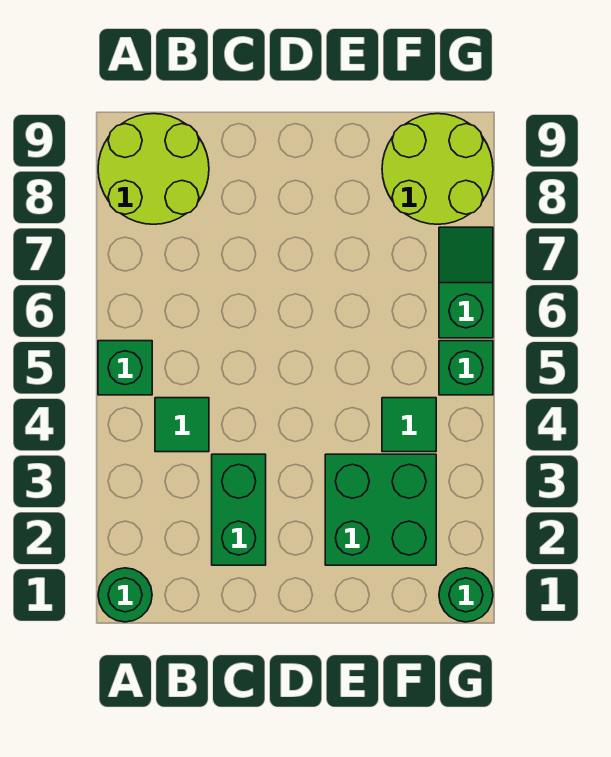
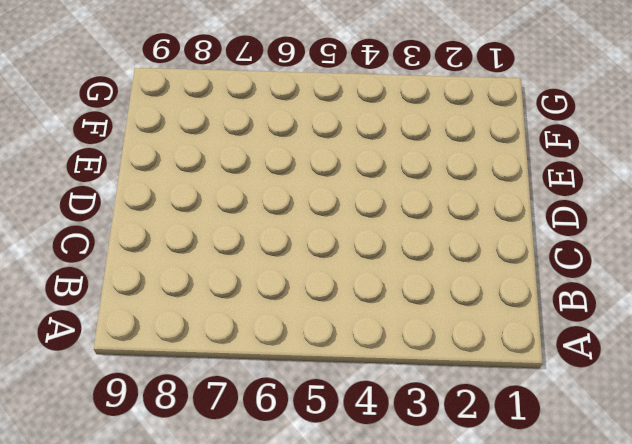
none -> green 1x1 round brick [98,568,152,622]
none -> green 1x1 brick [98,341,152,395]

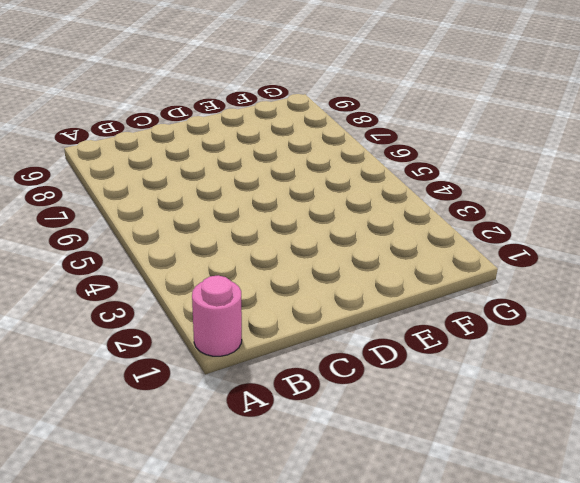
pink 1x1 round brick [192,275,242,356] -> green 1x1 round brick [98,568,152,622]
none -> green 1x1 brick [98,341,152,395]
none -> lime 2x2 round brick [98,114,209,224]

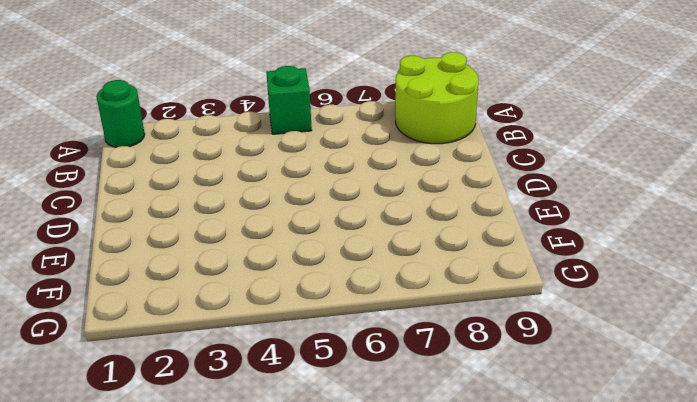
none -> green 1x1 tile [155,398,209,452]
none -> green 1x2 brick [212,454,266,565]

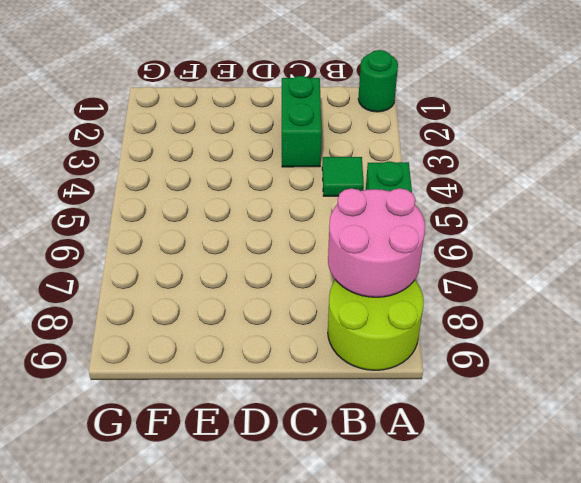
pink 2x2 round brick [328,188,425,297] -> none
none -> green 2x2 brick [325,454,436,565]
none -> green 1x1 tile [382,398,436,452]

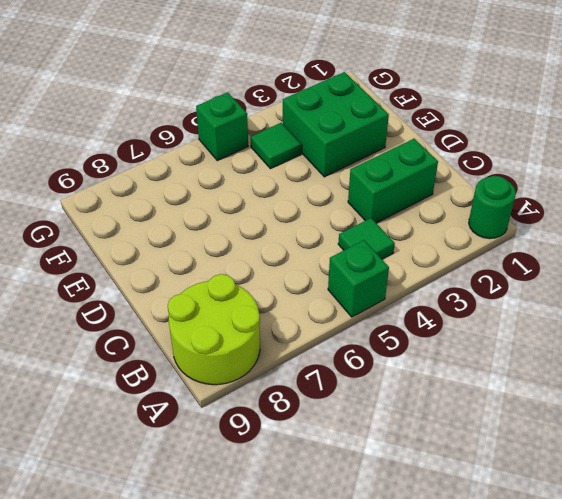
none -> lime 2x2 round brick [382,114,493,224]
none -> green 1x1 round brick [439,568,493,622]

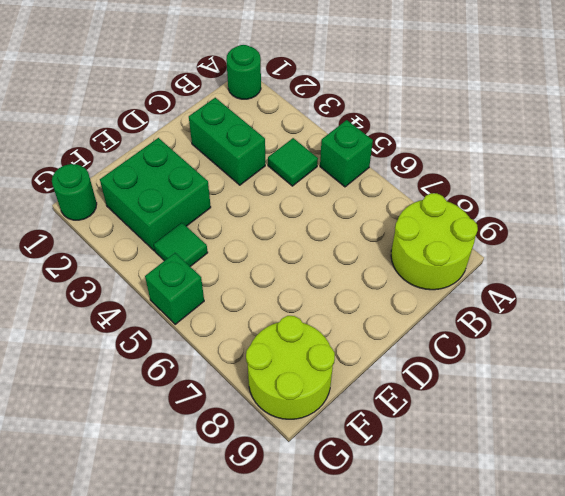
none -> green 1x2 slope [439,227,493,338]

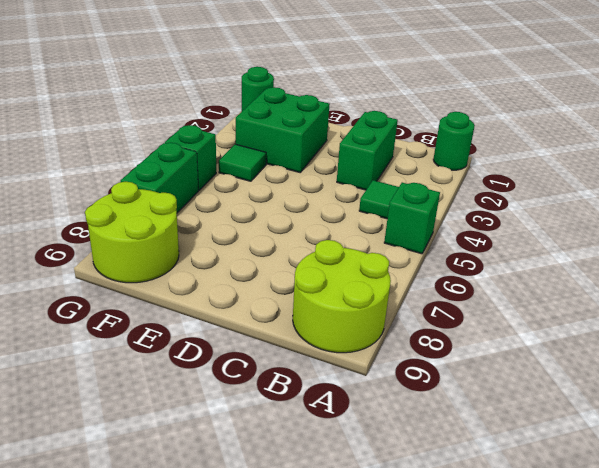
green 1x2 brick [121,143,198,213] -> green 1x2 slope [439,227,493,338]

